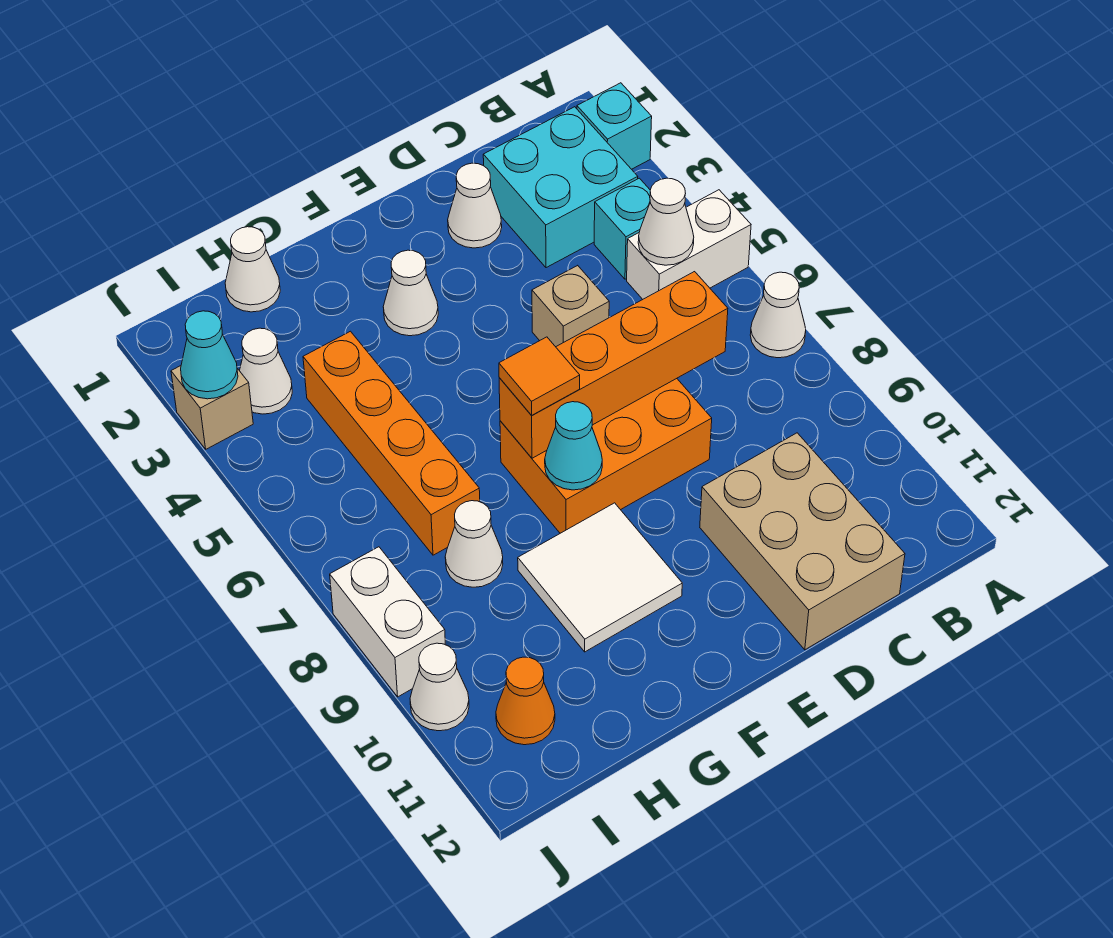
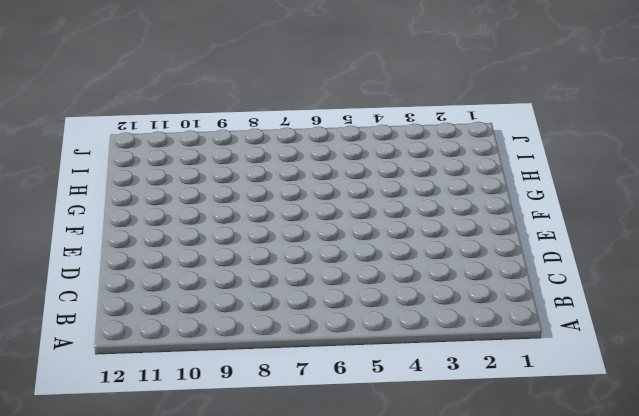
none -> cyan 1x1 brick [577,83,652,169]
none -> white 1x2 brick [627,190,751,299]
none -> white 1x1 cone [750,272,806,358]

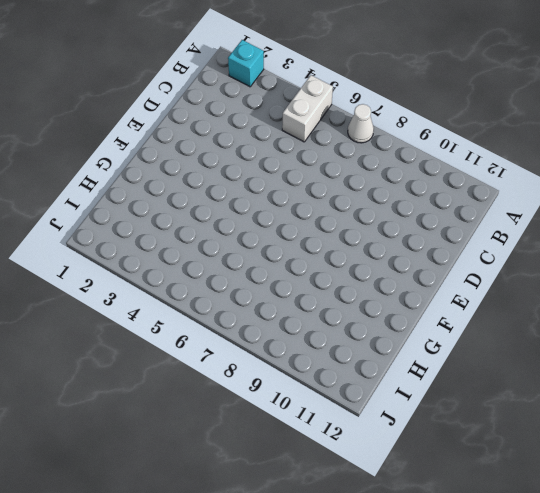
none -> cyan 2x2 brick [483,107,638,268]
none -> cyan 1x1 brick [594,178,650,279]
none -> tan 2x3 brick [700,433,905,650]

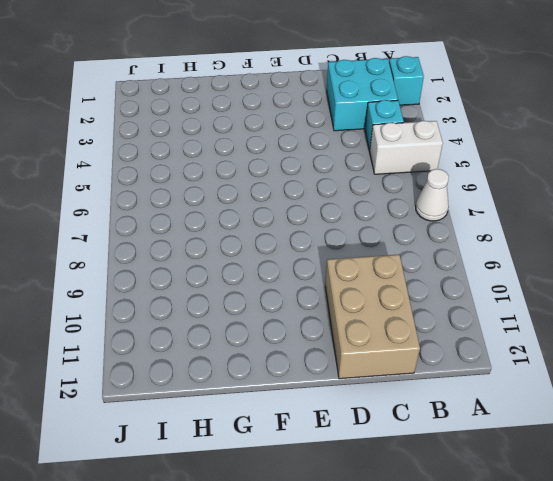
none -> white 1x1 cone [448,163,502,248]
none -> tan 1x1 brick [532,265,609,347]
none -> orange 2x3 brick [500,379,712,533]

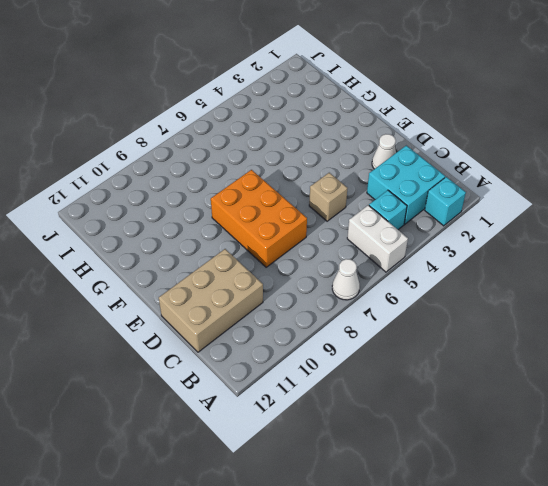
none -> white 1x1 cone [383,250,438,336]
none -> white 2x2 tile [518,503,682,652]
none -> white 1x1 cone [225,227,280,312]

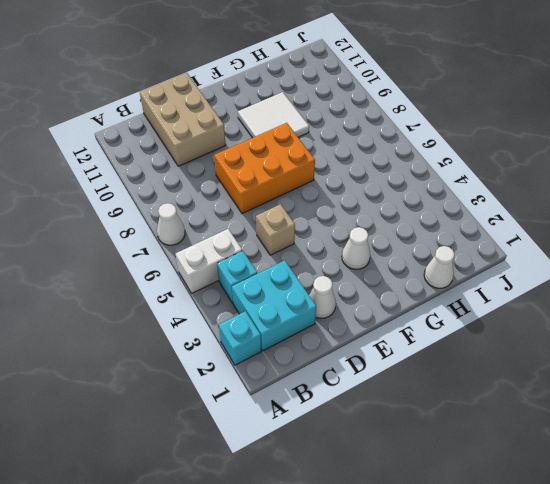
none -> orange 1x4 brick [303,331,480,555]
none -> white 1x1 cone [445,501,503,587]
none -> white 1x1 cone [240,328,292,414]

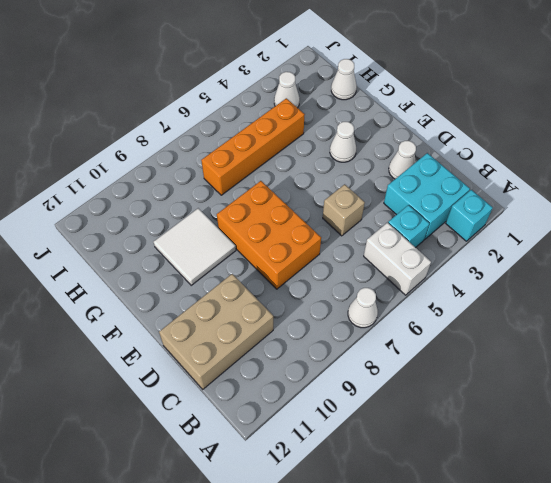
none -> white 1x1 cone [445,501,503,587]
none -> orange 1x1 cone [496,657,555,745]
none -> tan 1x1 brick [171,366,253,449]

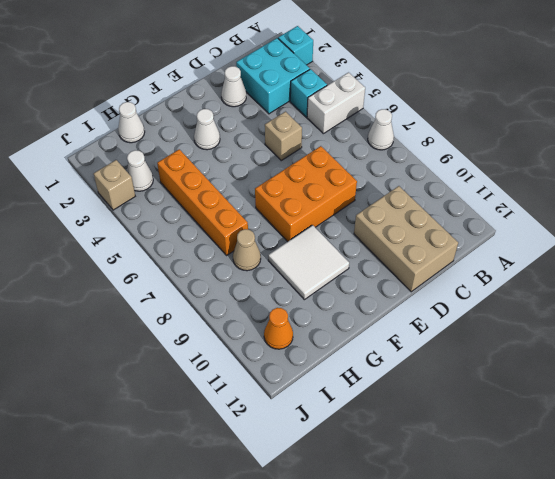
tan 1x1 cone [233,229,261,271] -> white 1x1 cone [445,501,503,587]
none -> white 1x2 brick [330,547,445,697]
none -> white 1x1 cone [410,643,469,731]
none -> white 1x1 cone [638,178,694,265]

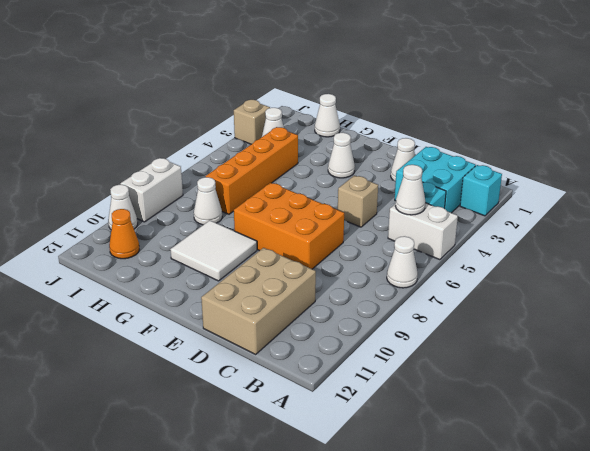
none -> orange 1x4 brick [499,272,728,458]
none -> cyan 1x1 cone [545,402,602,490]
none -> cyan 1x1 cone [181,311,238,399]

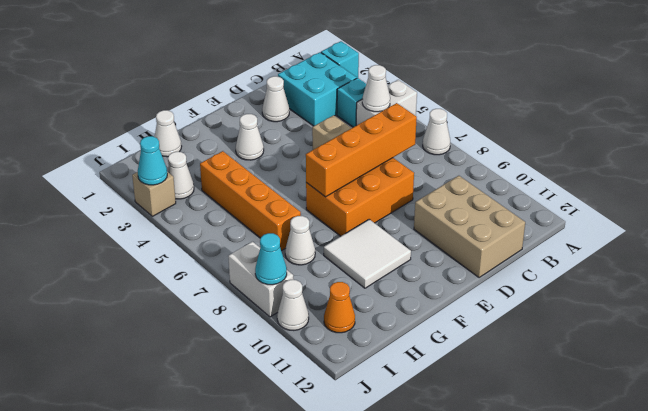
cyan 1x1 cone [255,233,287,285] -> cyan 1x1 cone moved to [545,402,602,490]
none -> orange 1x1 tile [499,337,580,415]

